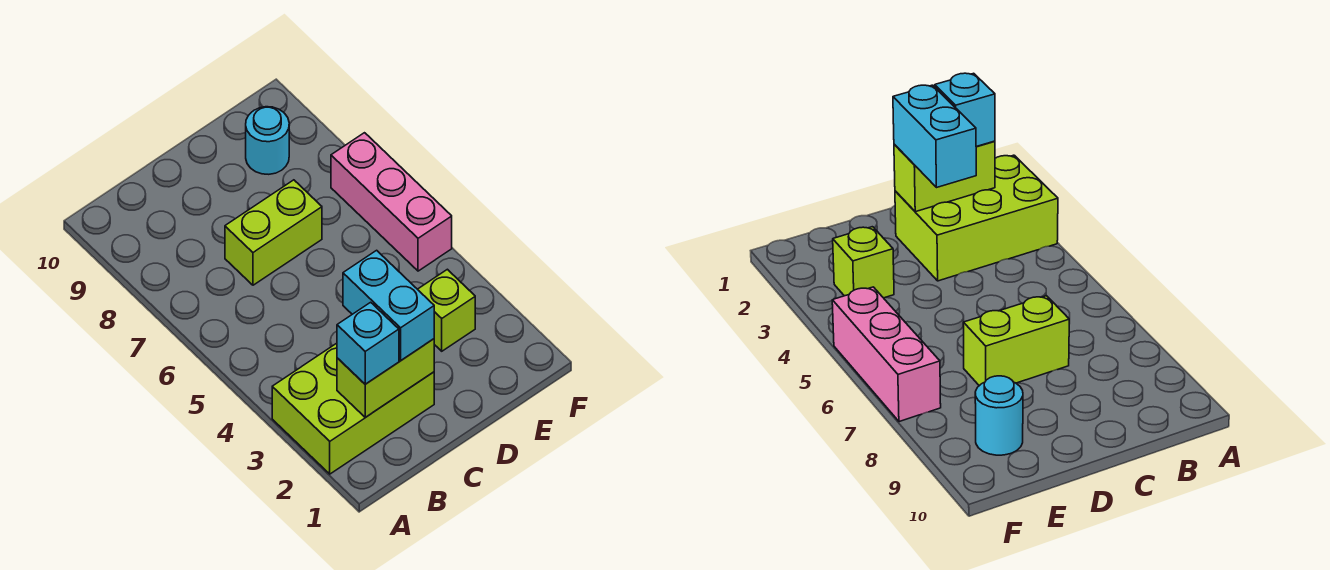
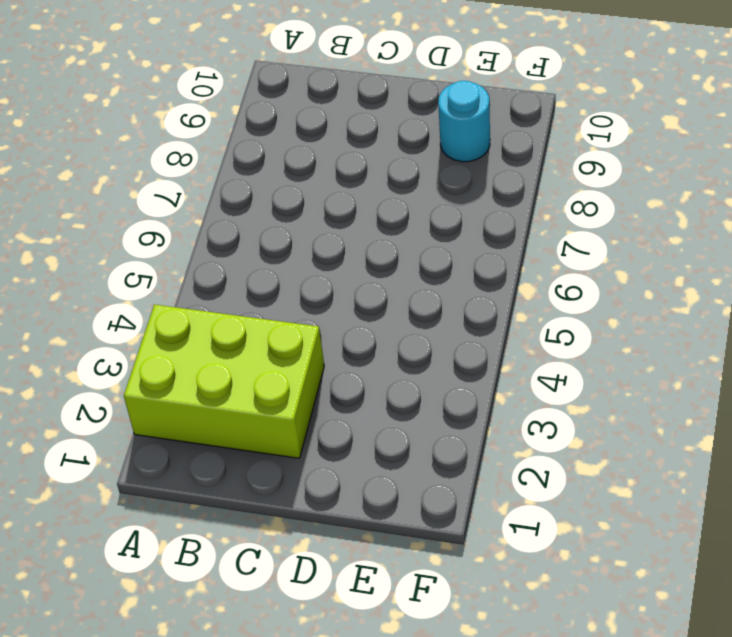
none -> lime 1x2 brick [225,180,322,285]
none -> lime 1x1 brick [418,269,475,351]

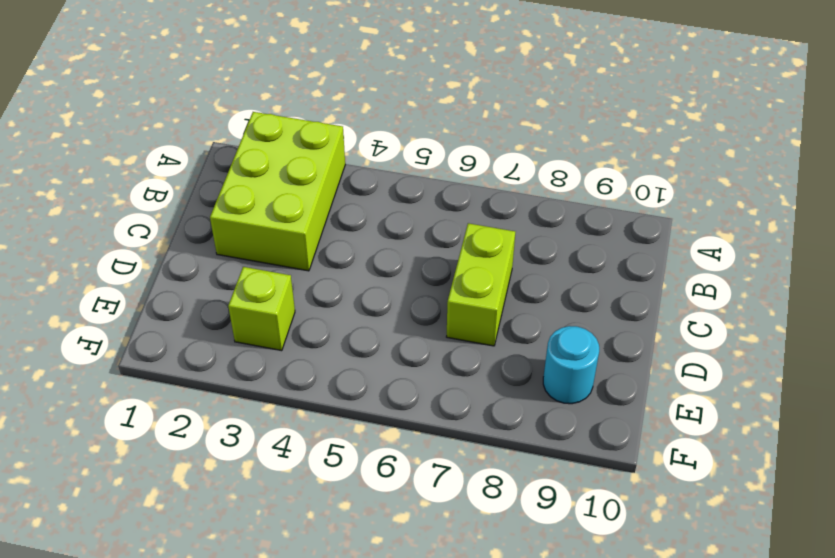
none -> pink 1x3 brick [331,133,452,271]
none -> lime 1x2 brick [337,339,434,417]

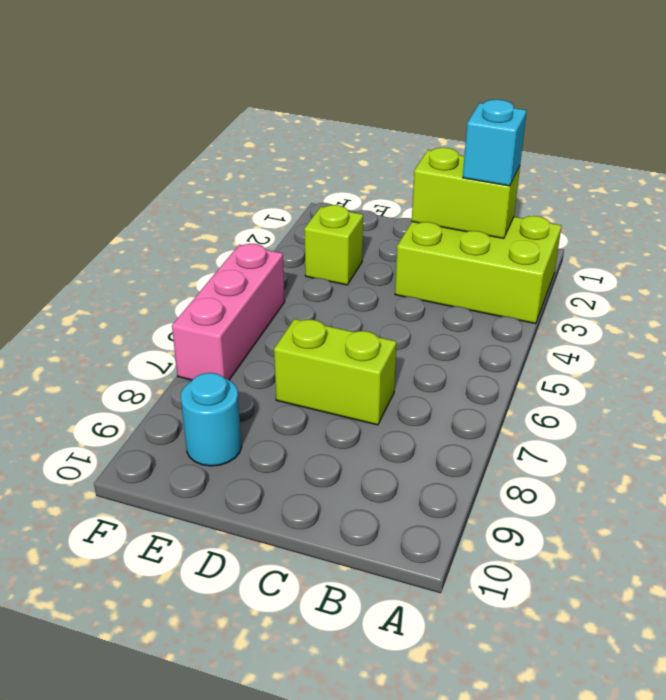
none -> cyan 1x2 brick [343,250,434,360]

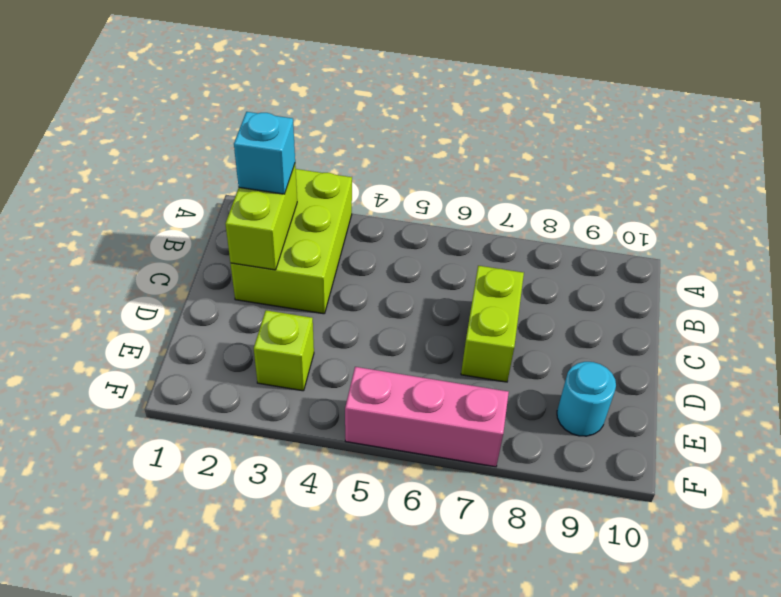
none -> cyan 1x2 brick [343,250,434,360]

